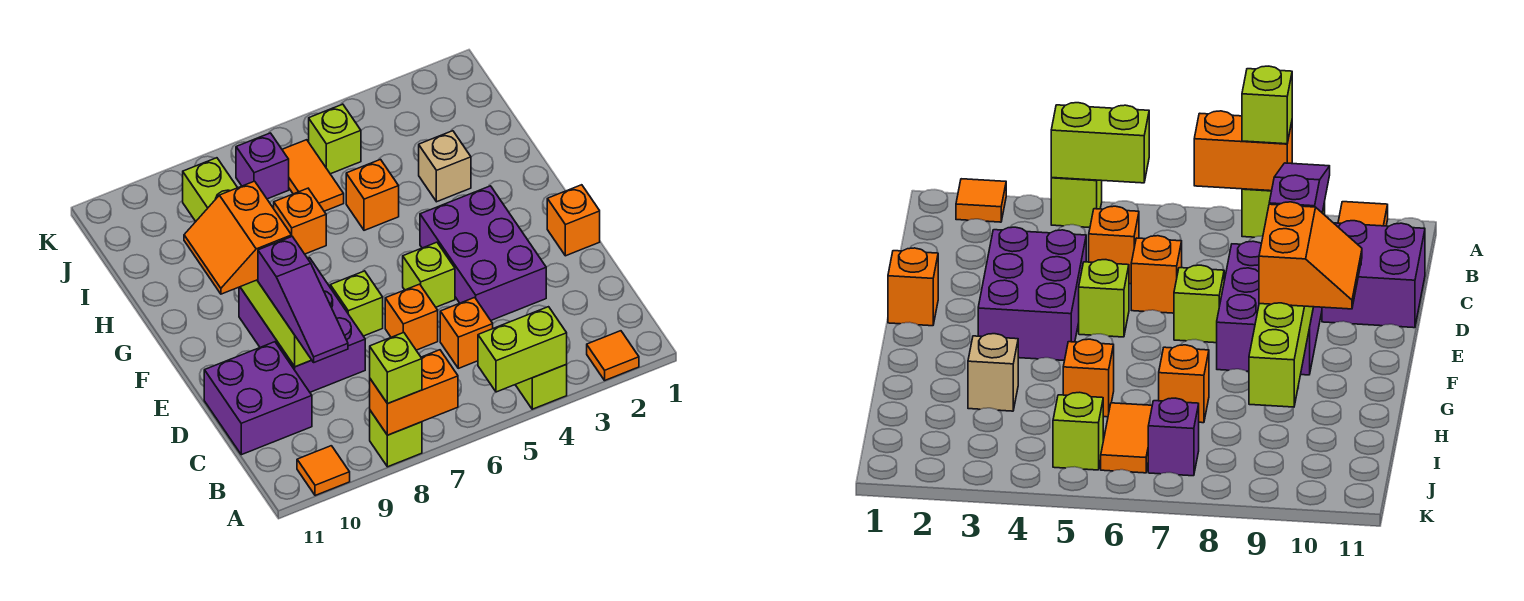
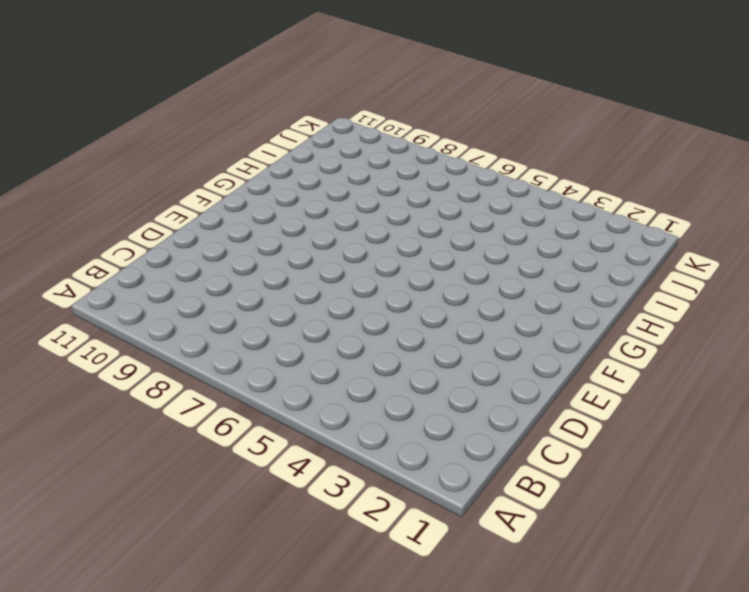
none -> orange 1x1 tile [587,331,639,380]
none -> lime 1x1 brick [515,364,567,409]
none -> lime 1x1 brick [370,411,422,467]

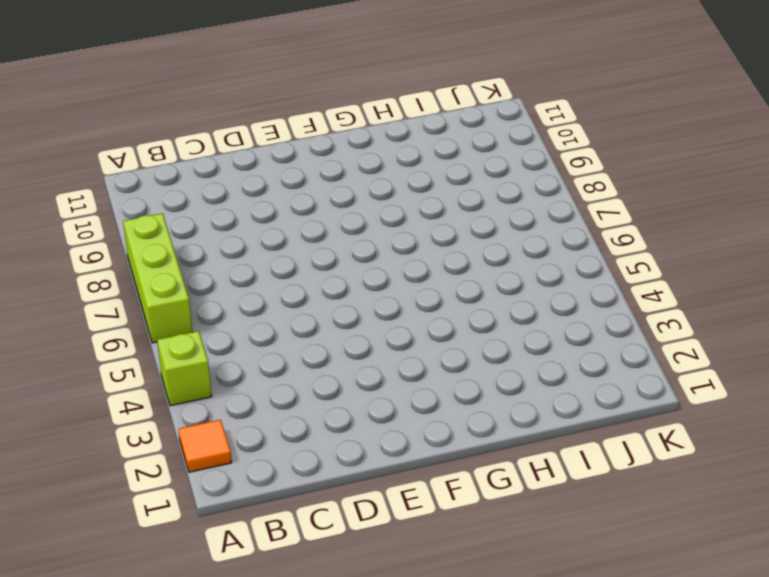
lime 1x3 brick [123,213,192,343] -> lime 1x1 brick [370,411,422,467]
none -> orange 1x1 tile [297,446,350,496]
none -> orange 1x1 brick [440,297,493,368]
none -> purple 2x2 brick [204,342,312,455]

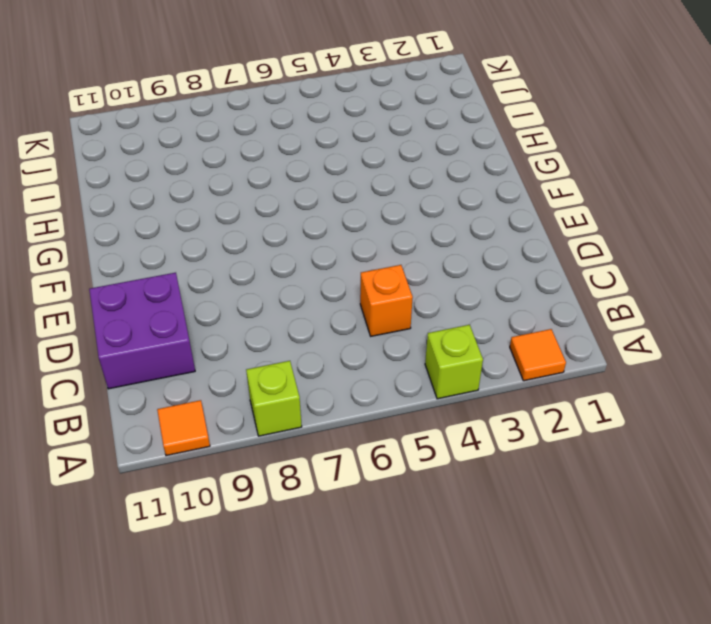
none -> purple 2x3 brick [420,186,546,320]
none -> orange 1x1 brick [385,284,438,350]
none -> purple 2x3 brick [239,258,365,392]

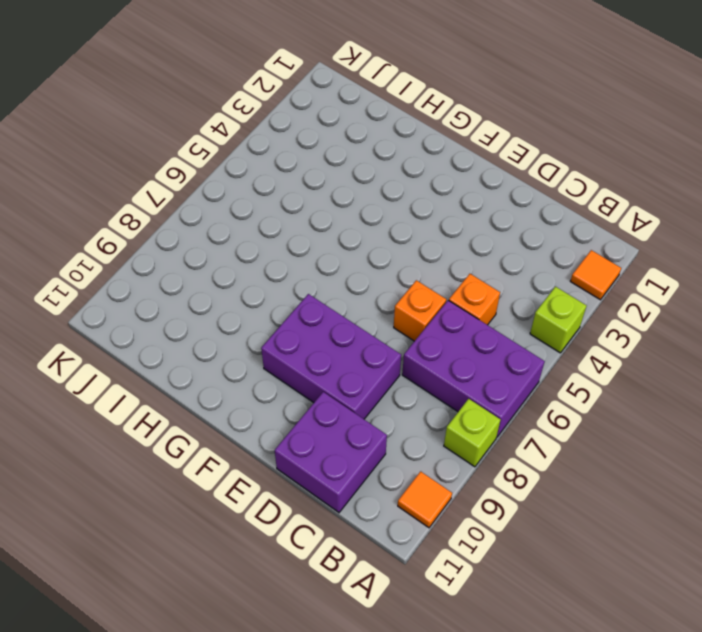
purple 2x3 brick [402,300,545,437] -> purple 2x3 brick moved to [420,186,546,320]
none -> orange 1x1 brick [547,185,600,256]
none -> lime 1x1 brick [403,242,455,307]
none -> lime 1x1 brick [330,271,383,336]

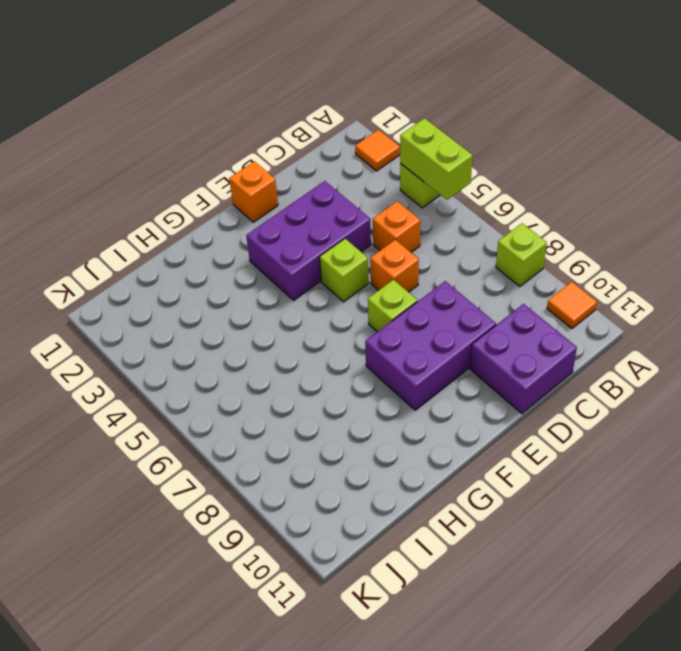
none -> tan 1x1 brick [419,131,471,202]
none -> orange 1x1 brick [346,160,399,230]
none -> orange 1x1 brick [274,188,326,254]

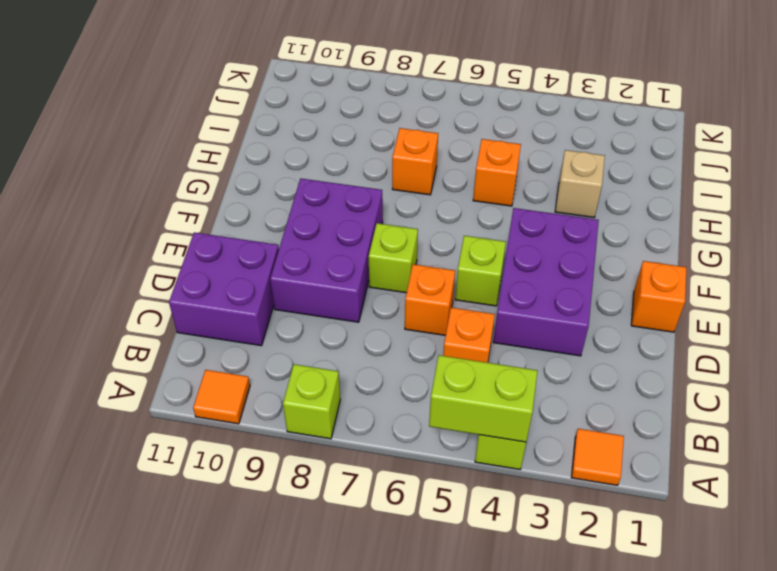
none -> orange 1x2 tile [282,140,344,211]
none -> lime 1x1 brick [309,104,361,174]
none -> purple 1x1 brick [236,133,289,199]

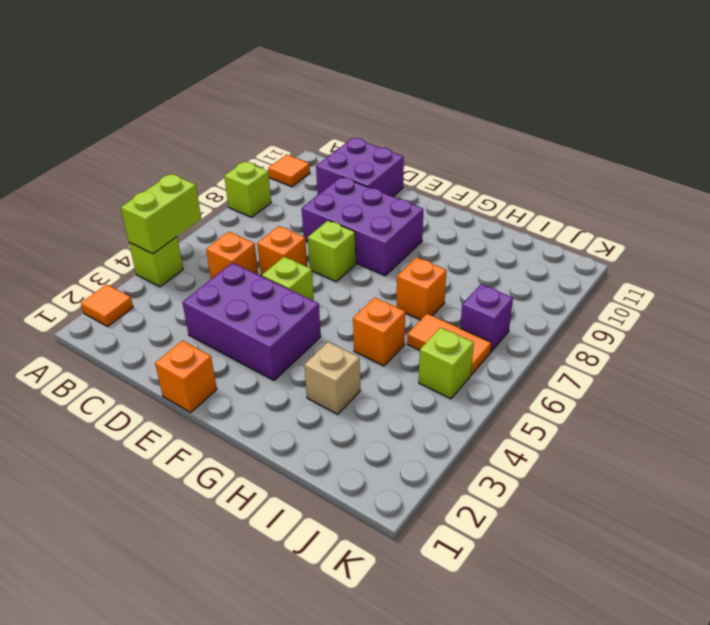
none -> orange 1x2 brick [370,350,458,435]
none -> lime 1x6 brick [183,158,311,367]
none -> lime 1x1 brick [370,332,422,404]

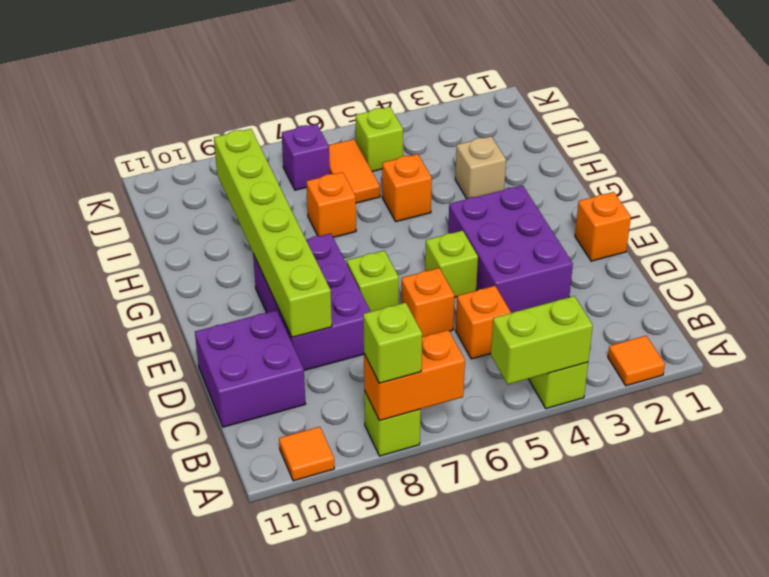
none -> purple 1x3 slope [258,237,348,362]
none -> orange 2x2 slope [184,181,292,294]

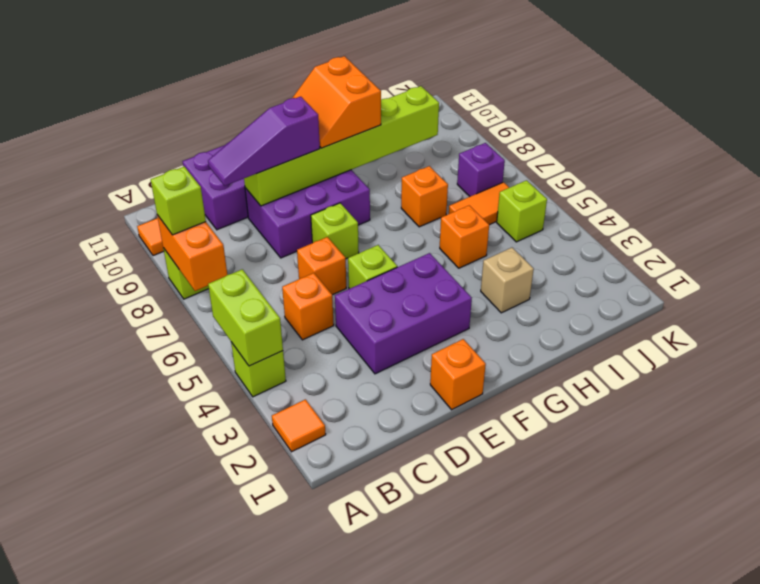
orange 2x2 slope [293,56,381,148] -> orange 2x2 slope turned to [184,181,292,294]

